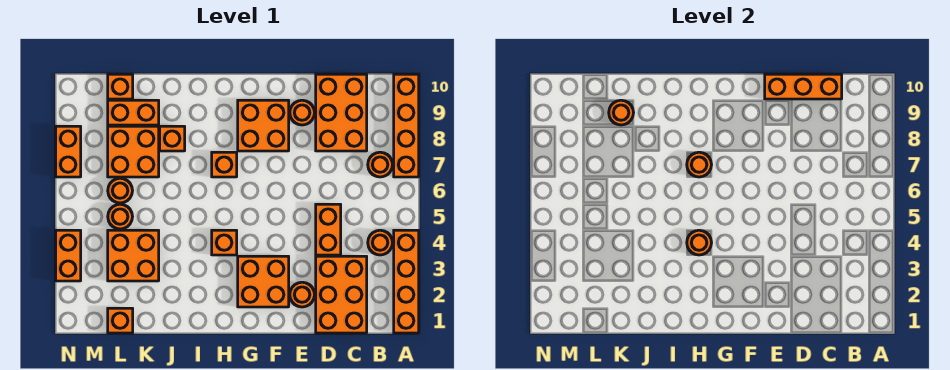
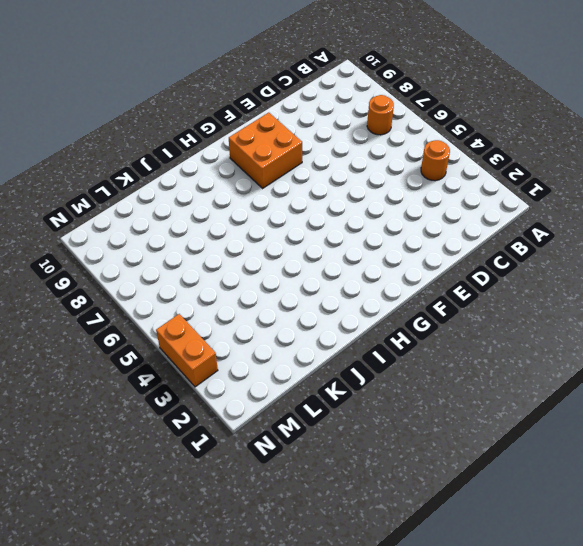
none -> orange 1x4 brick [394,230,419,333]
none -> orange 1x4 brick [394,74,419,177]
none -> orange 2x3 brick [316,256,367,333]

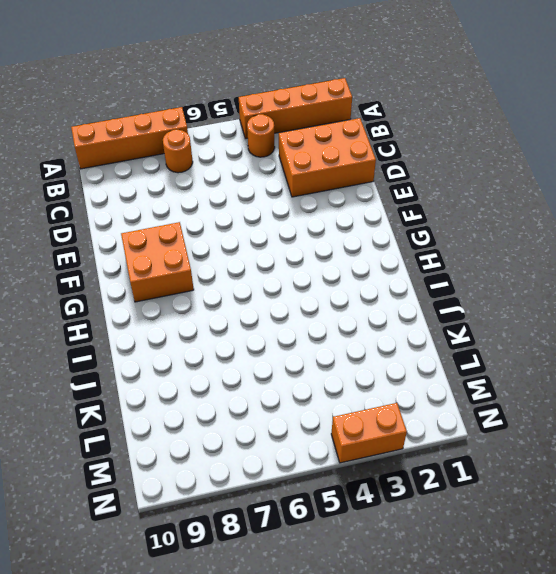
none -> orange 2x3 brick [316,74,367,151]
none -> orange 1x2 brick [316,204,341,255]
none -> orange 1x1 round brick [290,282,315,307]

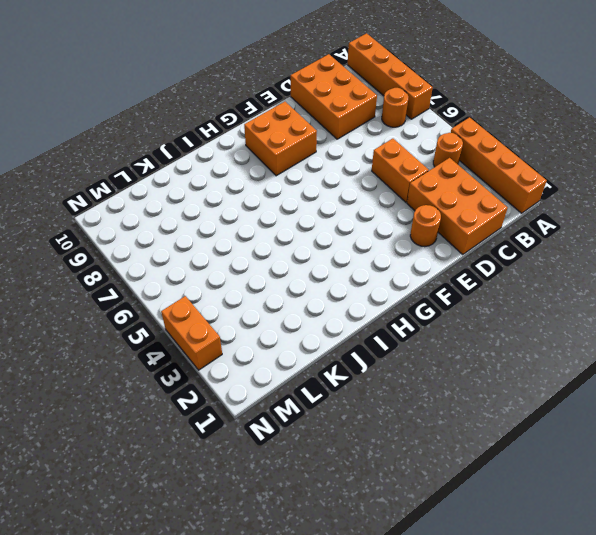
none -> orange 1x1 round brick [290,100,315,125]
none -> orange 2x2 brick [238,256,289,307]
none -> orange 1x1 brick [212,230,237,255]

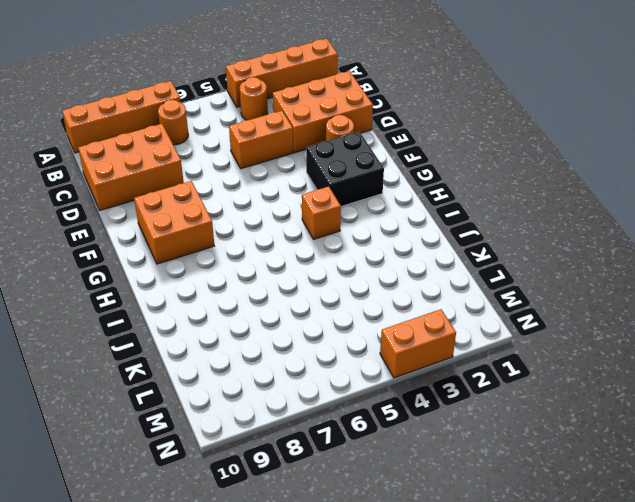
black 2x2 brick [306,131,384,206] -> orange 2x2 brick [238,256,289,307]
none -> orange 1x1 round brick [290,100,315,125]
none -> orange 1x1 brick [212,152,237,177]
none -> orange 1x1 brick [160,126,185,151]

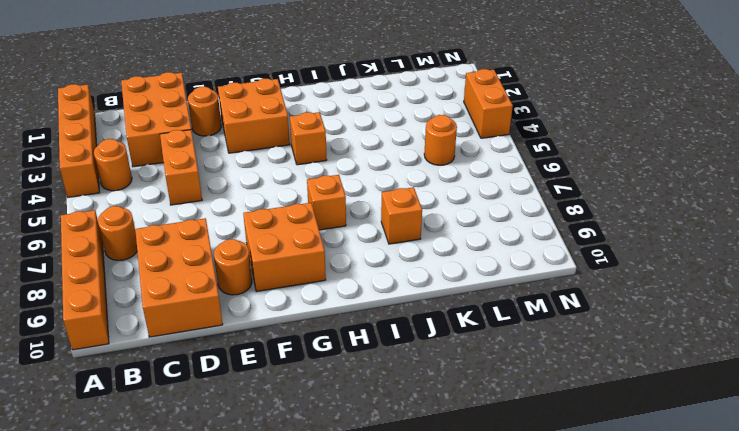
none -> orange 2x2 brick [108,230,159,281]
none -> orange 2x2 brick [108,126,159,177]
none -> orange 1x2 brick [108,100,159,125]

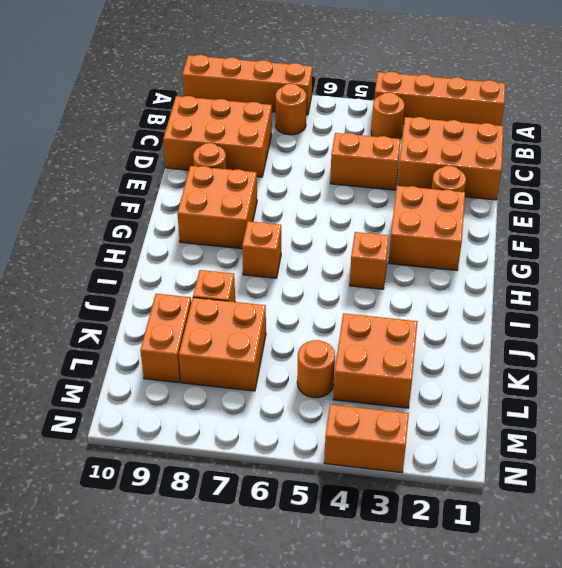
none -> orange 1x1 brick [108,308,133,333]
none -> orange 1x1 round brick [108,178,133,203]
none -> orange 1x1 brick [108,74,133,99]

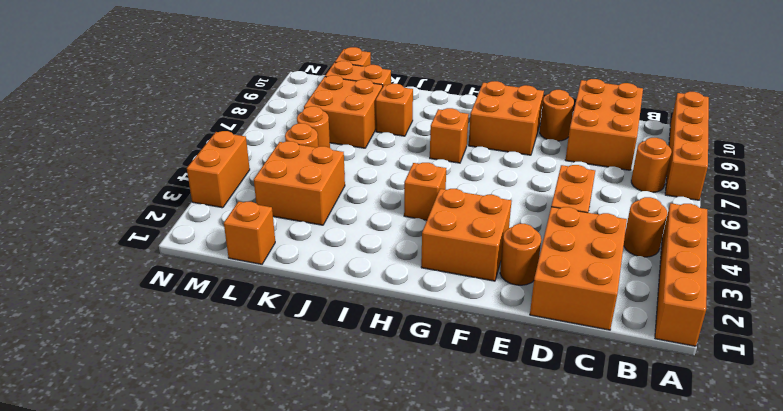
none -> orange 1x2 brick [56,126,81,177]
none -> orange 1x3 brick [765,74,842,99]
none -> orange 1x1 round brick [687,230,712,255]

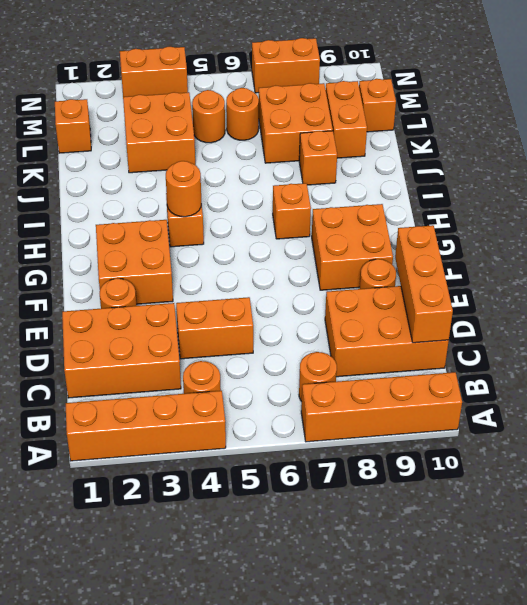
none -> orange 1x1 round brick [687,152,712,177]
none -> orange 1x1 round brick [609,100,634,125]

